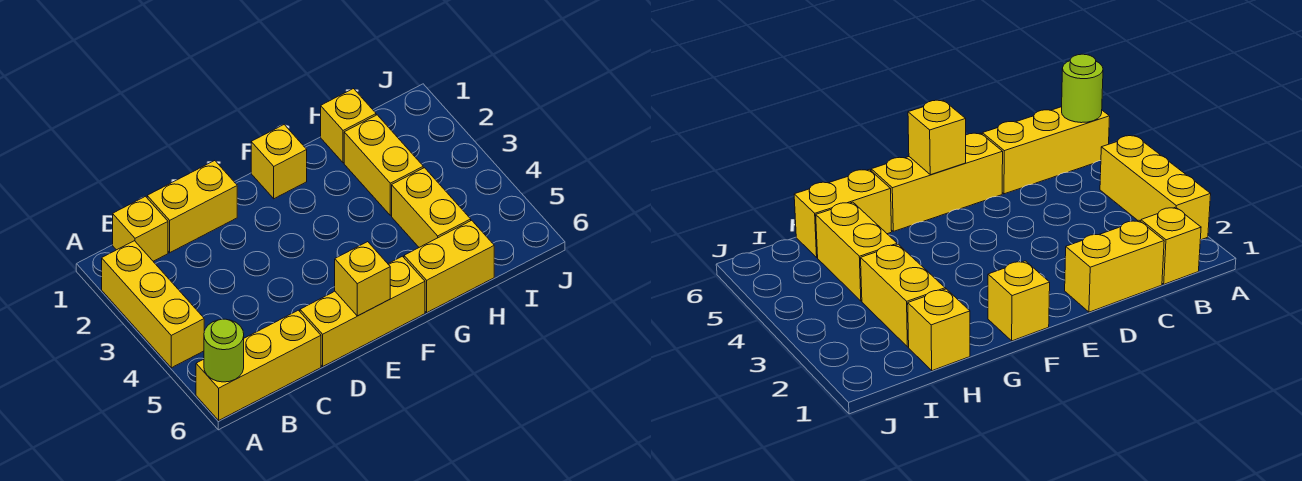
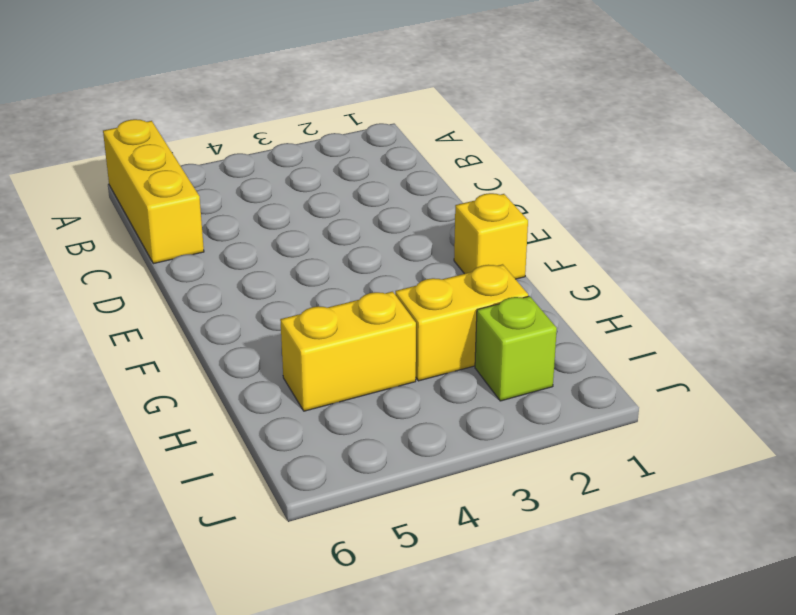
lime 1x1 brick [475,296,557,401] -> none
none -> yellow 1x3 brick [102,241,204,368]
none -> yellow 1x1 brick [113,196,168,261]
none -> yellow 1x2 brick [147,161,237,253]

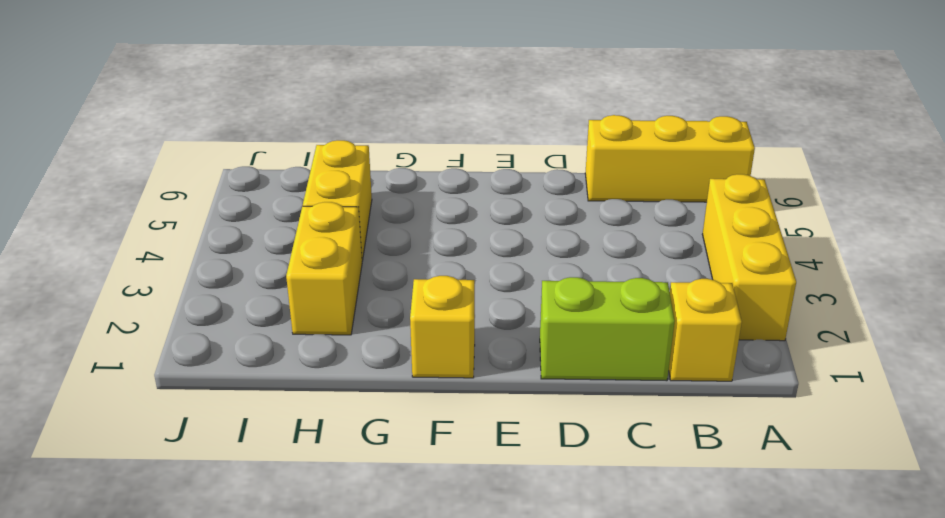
lime 1x2 brick [540,277,675,381] -> yellow 1x2 brick [147,161,237,253]
none -> yellow 1x3 brick [300,256,425,366]
none -> yellow 1x2 brick [404,220,494,312]
none -> yellow 1x1 brick [321,89,376,163]

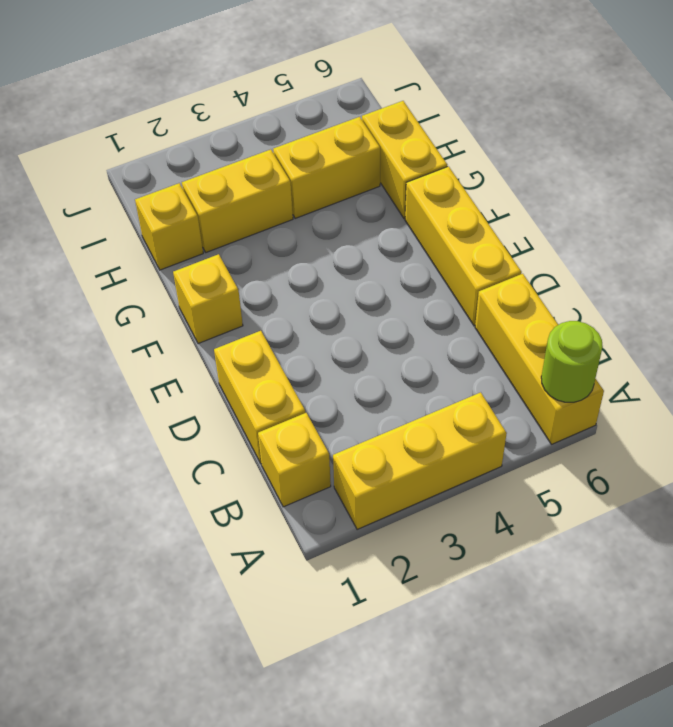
none -> yellow 1x1 brick [335,242,390,316]

